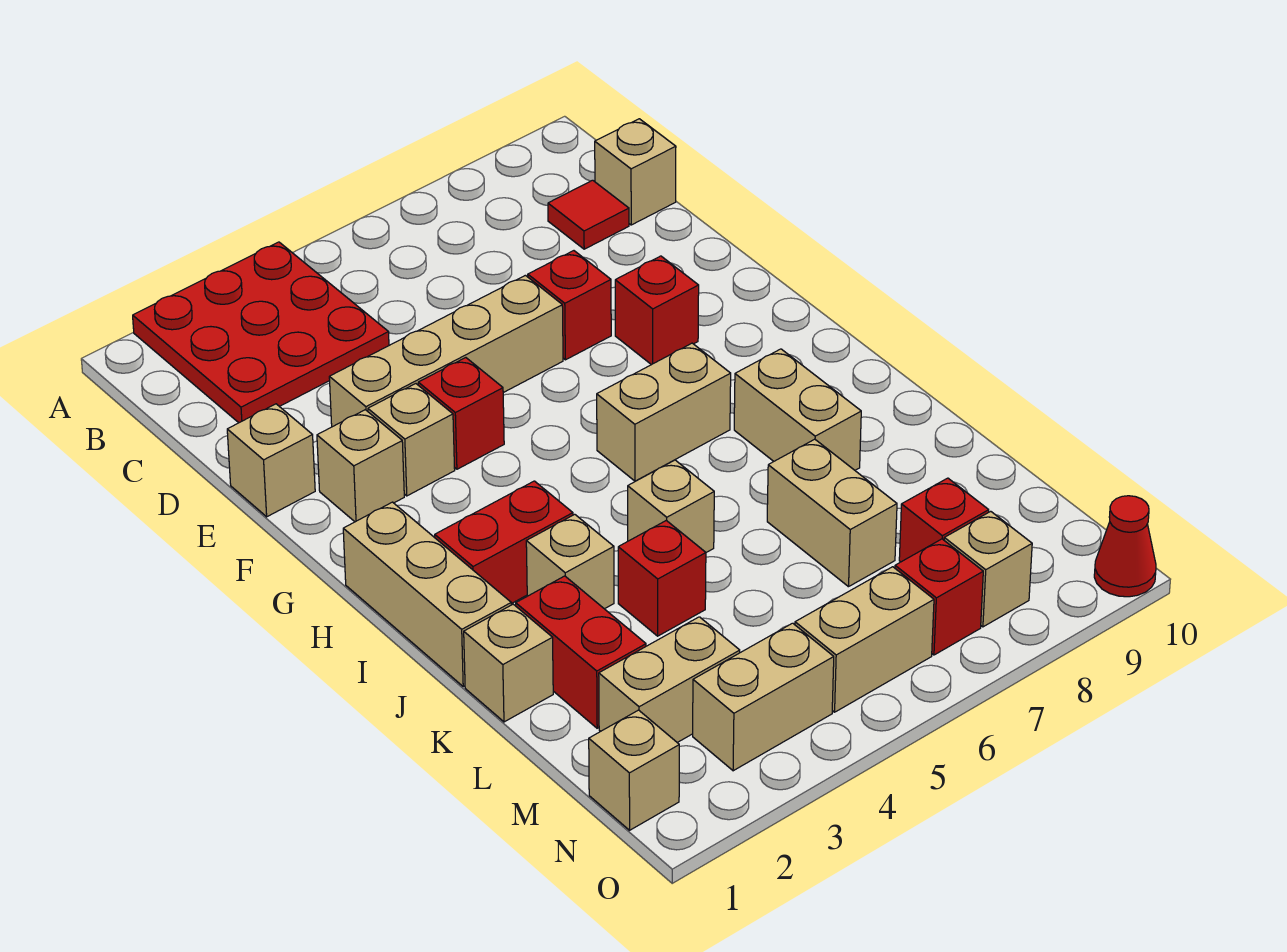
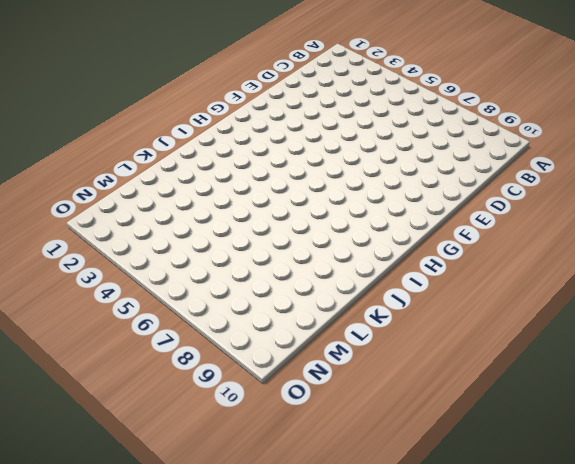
none -> red 3x3 plate [133,242,389,423]
none -> red 1x1 tile [548,180,629,249]
none -> tan 1x1 brick [595,119,676,225]

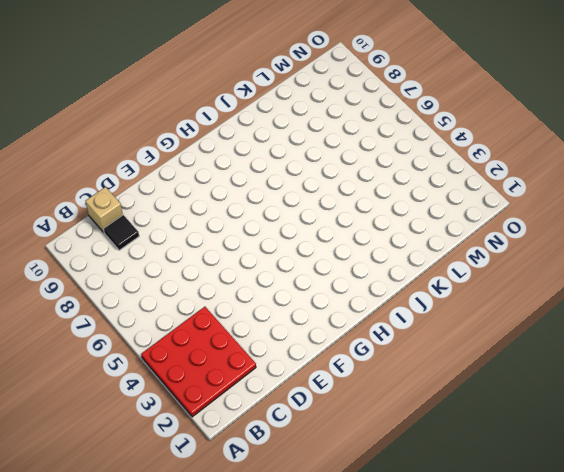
black 1x1 tile [103,215,139,250] -> red 1x1 tile [548,180,629,249]
none -> tan 1x1 brick [227,404,315,517]
none -> tan 1x4 brick [329,275,563,427]
none -> red 1x1 brick [528,251,611,360]

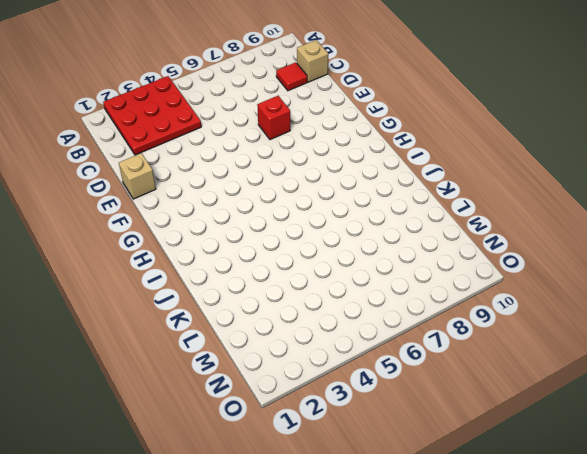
none -> tan 1x4 brick [329,275,563,427]
none -> tan 1x1 brick [317,410,404,522]
none -> tan 1x1 brick [368,384,455,496]

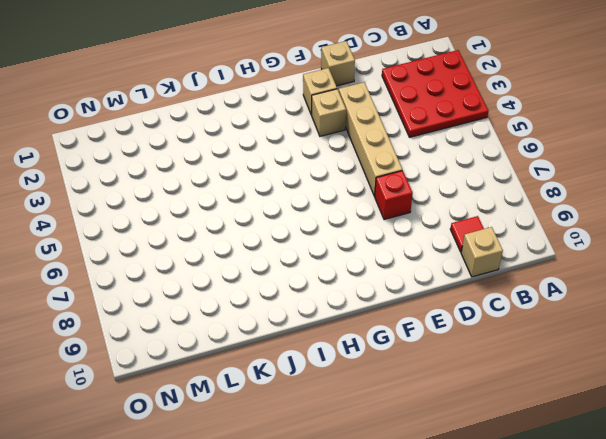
none -> red 1x1 brick [418,358,504,469]
none -> red 1x1 brick [615,256,699,365]
none -> tan 1x3 brick [343,502,511,687]

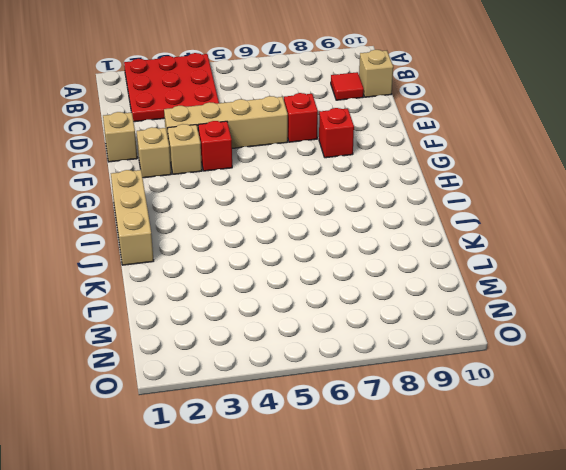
none -> tan 1x2 brick [597,343,731,481]
none -> red 1x2 brick [435,481,573,604]
none -> tan 1x2 brick [734,349,861,470]

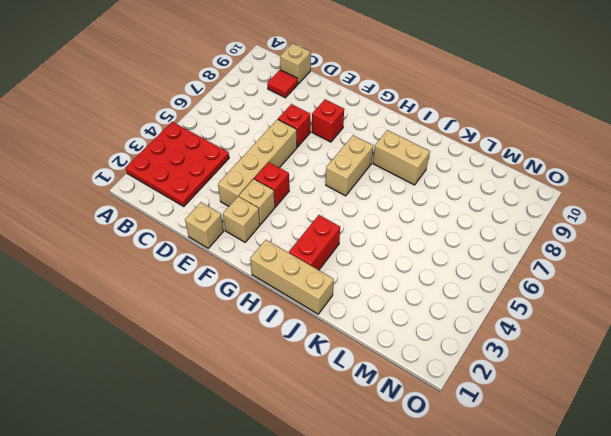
none -> tan 1x1 brick [526,514,614,609]
none -> tan 1x1 brick [628,460,714,552]
none -> tan 1x1 brick [464,604,553,722]

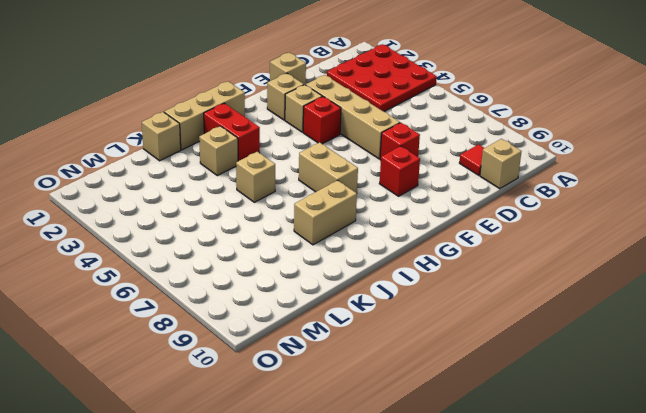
none -> red 1x2 brick [516,576,646,728]
none -> red 1x1 brick [618,520,706,636]
none -> tan 1x2 brick [767,439,897,587]

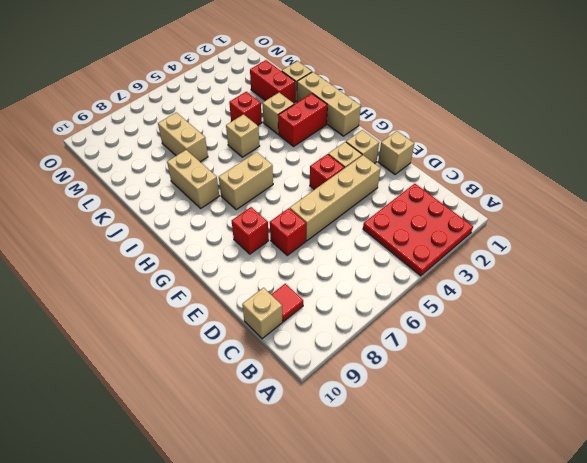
none -> tan 1x2 brick [599,617,740,742]
none -> red 1x1 brick [899,478,989,562]
none -> tan 1x1 brick [589,710,679,830]

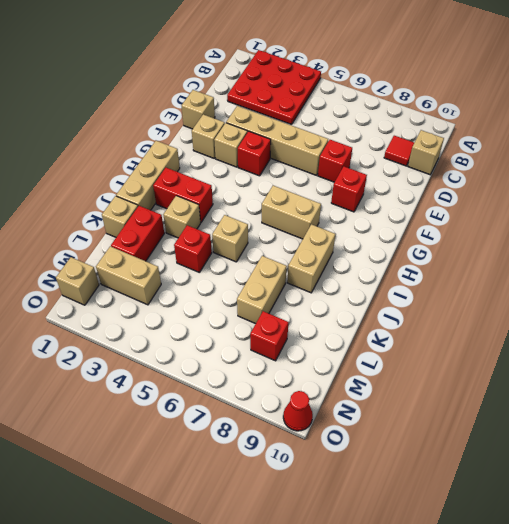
none -> tan 1x2 brick [693,623,834,771]
none -> tan 1x2 brick [795,567,934,712]
none -> red 1x1 brick [895,539,983,655]

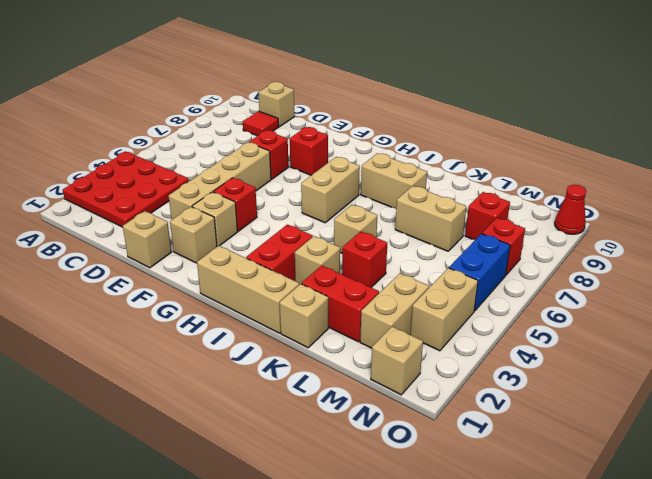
blue 1x2 brick [449,234,510,311] -> tan 1x2 brick [795,567,934,712]
none -> tan 1x1 brick [944,511,1032,627]

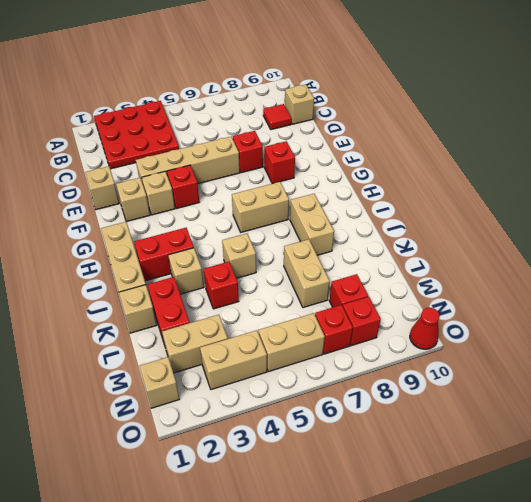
red 1x1 brick [343,297,381,346] -> tan 1x1 brick [944,511,1032,627]

